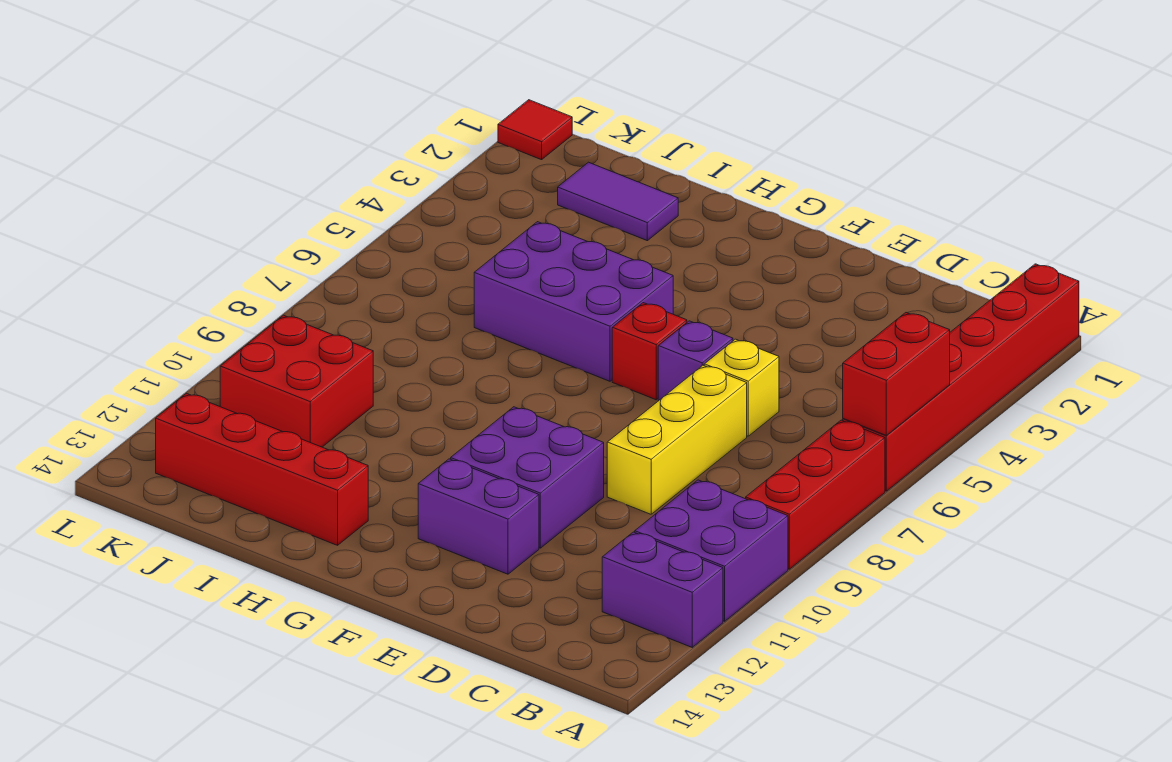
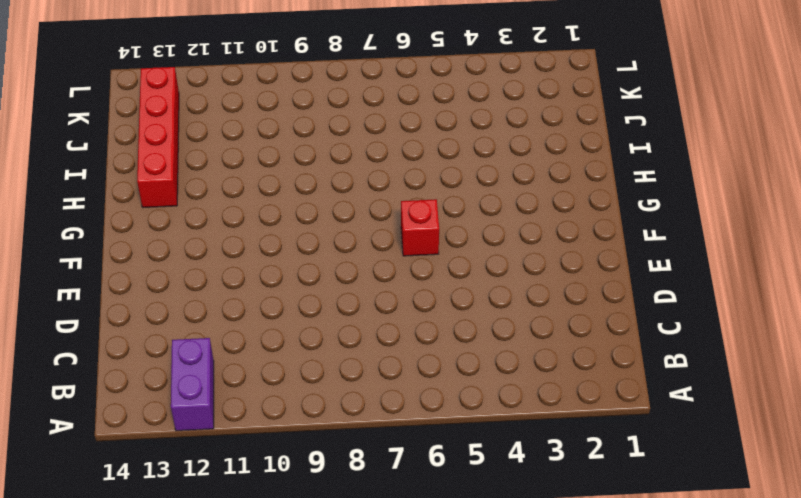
none -> red 1x6 brick [843,264,1079,491]
none -> red 1x3 brick [746,420,885,569]
none -> purple 2x2 brick [635,480,788,621]

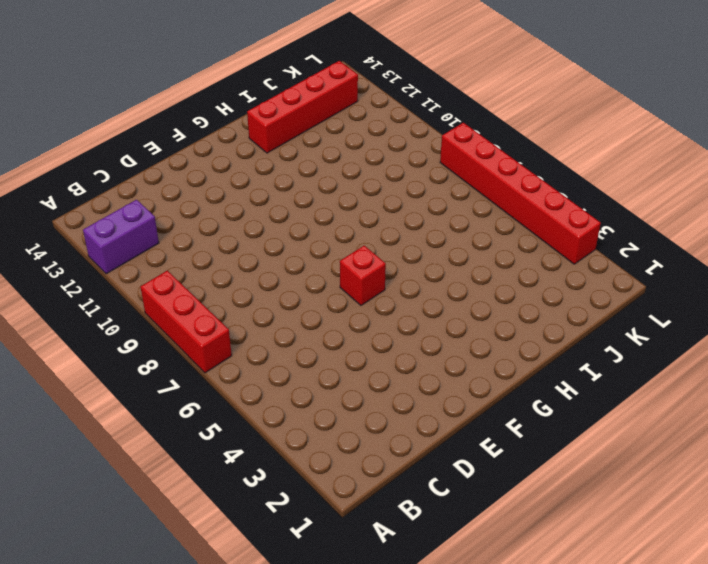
red 1x6 brick [440,123,601,264] -> red 1x6 brick moved to [843,264,1079,491]
none -> purple 2x2 brick [635,480,788,621]
none -> yellow 1x1 brick [704,339,779,436]
none -> yellow 1x3 brick [607,365,747,514]

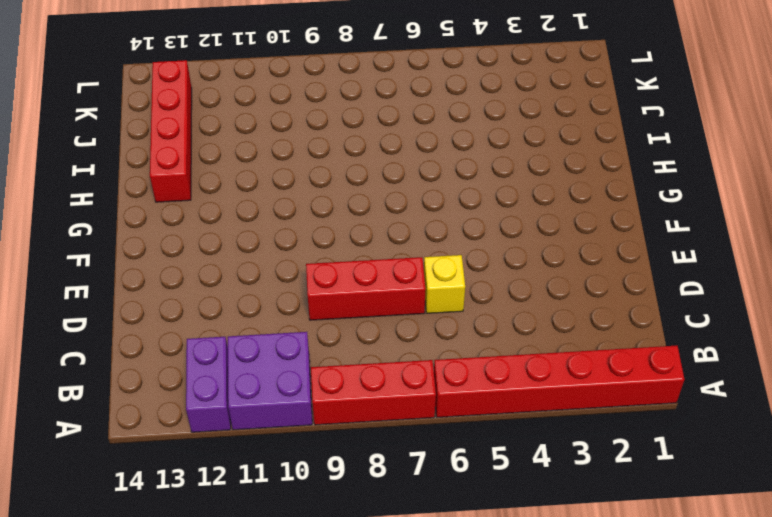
red 1x3 brick [306,257,426,320] -> yellow 1x3 brick [607,365,747,514]
none -> purple 1x1 brick [658,321,733,401]
none -> purple 2x2 brick [451,407,604,548]
none -> purple 1x2 brick [418,459,539,574]

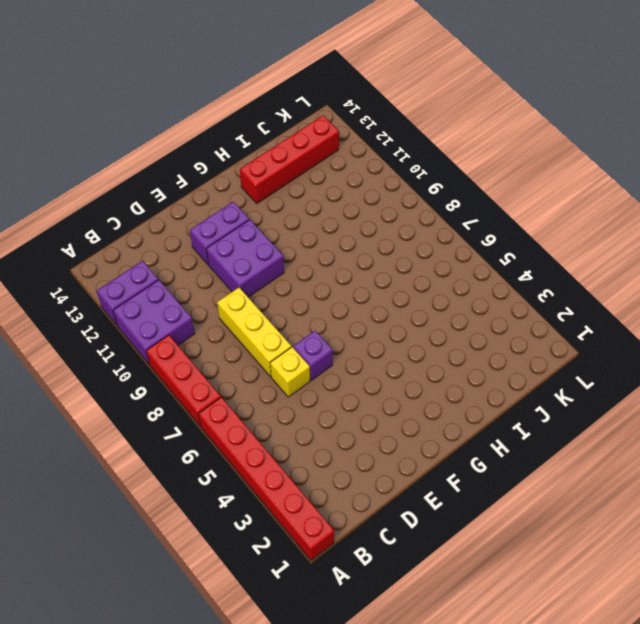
none -> red 1x1 brick [612,303,687,400]
none -> purple 2x3 brick [474,222,673,381]
none -> purple 1x2 tile [558,162,678,241]

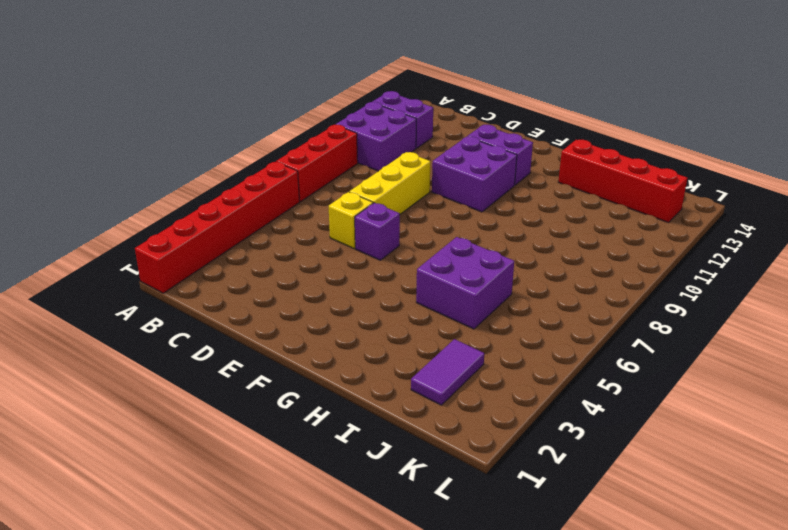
purple 2x2 brick [416,237,514,329] -> purple 2x3 brick [474,222,673,381]
purple 1x2 tile [411,339,484,405] -> purple 1x2 tile turned to [558,162,678,241]
none -> red 1x1 brick [612,303,687,400]
none -> red 2x2 brick [220,315,373,447]
none -> red 1x1 tile [498,100,572,160]

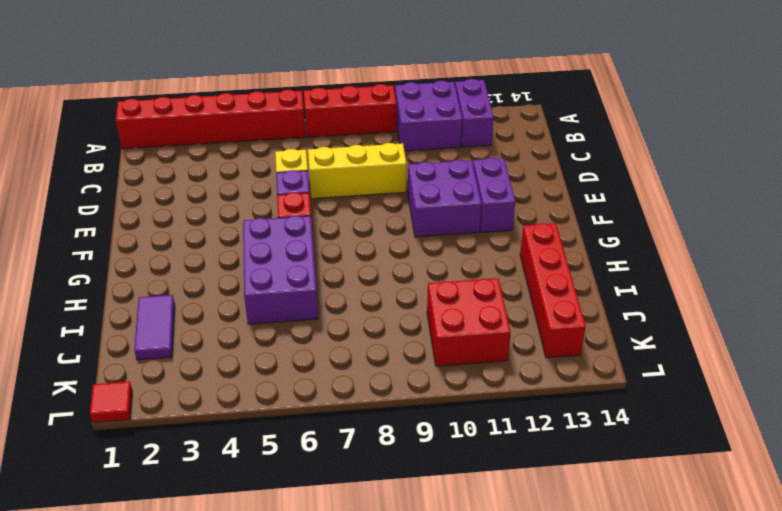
none -> red 1x2 brick [843,313,950,435]

